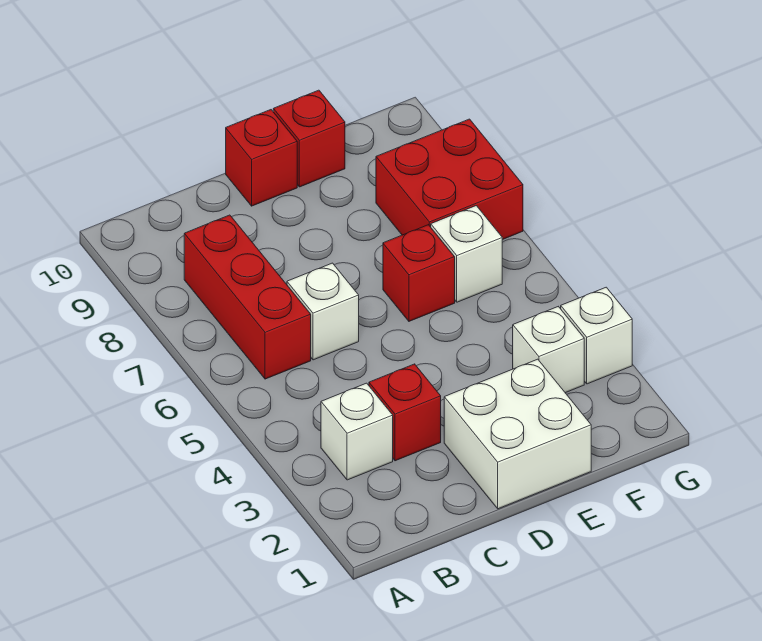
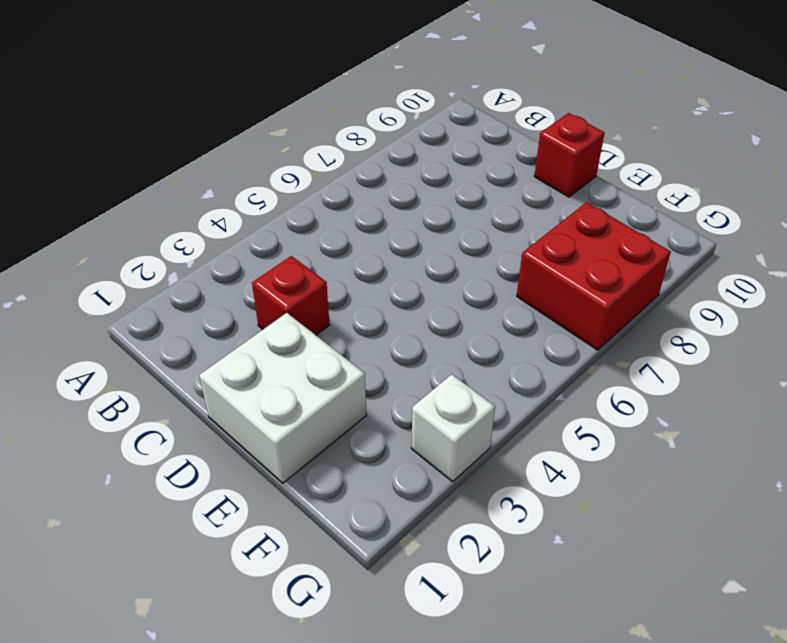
none -> white 1x1 brick [321,383,393,480]
none -> red 1x3 brick [184,215,311,379]
none -> white 1x1 brick [287,263,359,360]

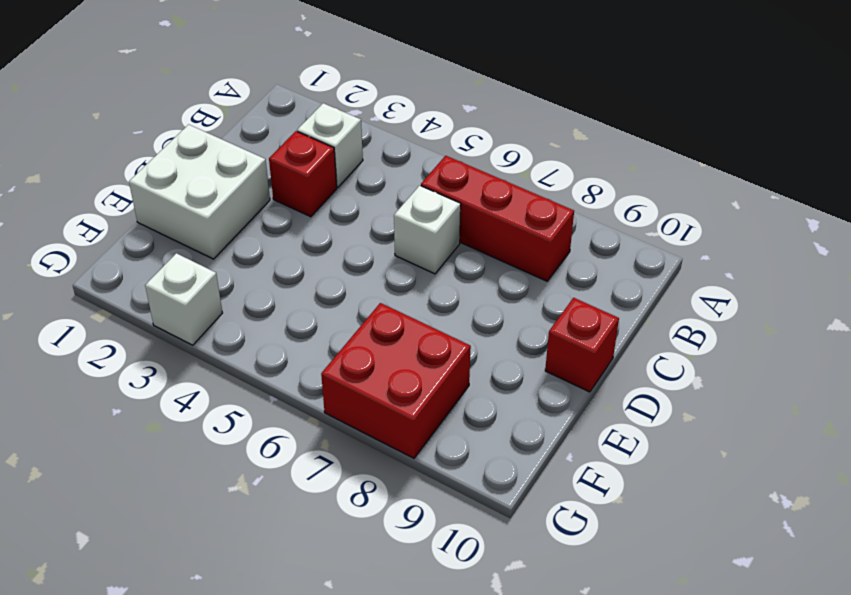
none -> red 1x1 brick [383,225,455,321]
none -> red 1x1 brick [273,90,345,187]
none -> white 1x1 brick [513,307,584,393]

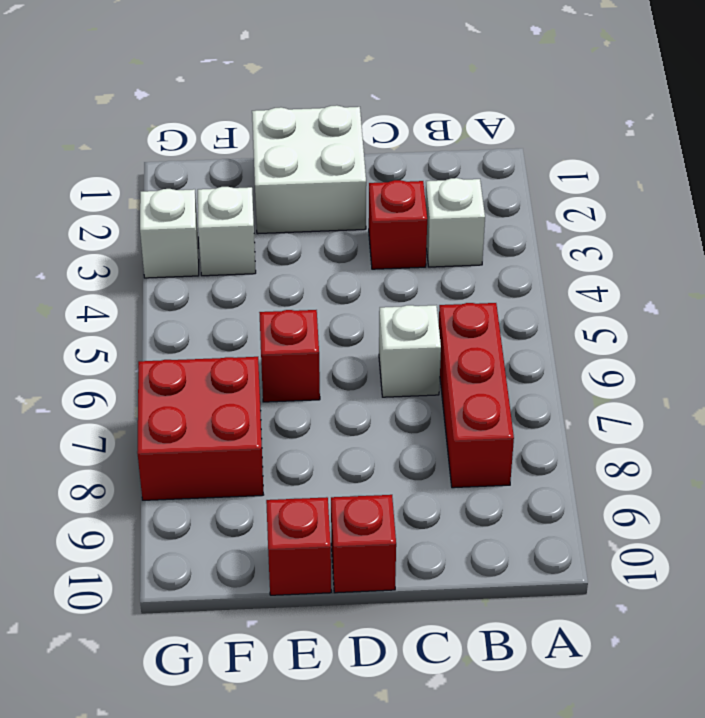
none -> white 1x1 brick [431,206,502,302]

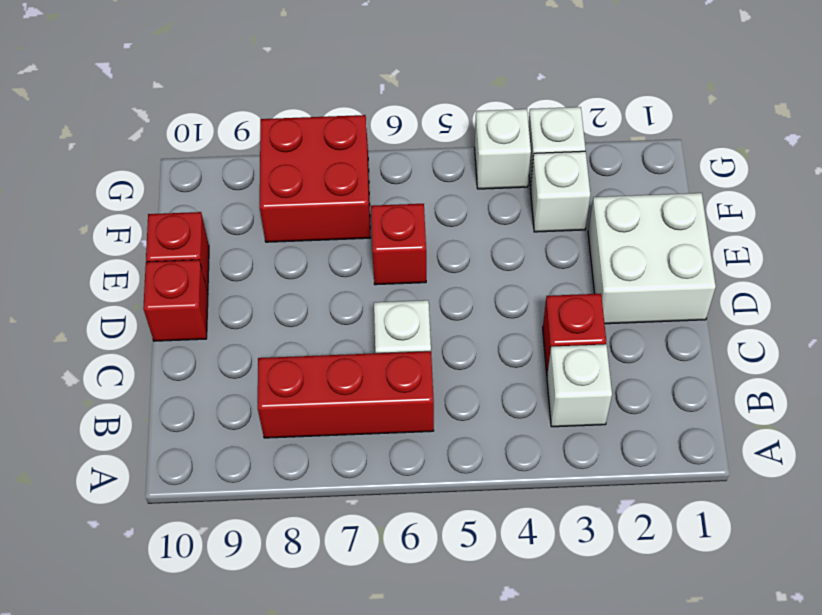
white 1x1 brick [475,109,531,189] -> white 1x1 brick moved to [431,206,502,302]

